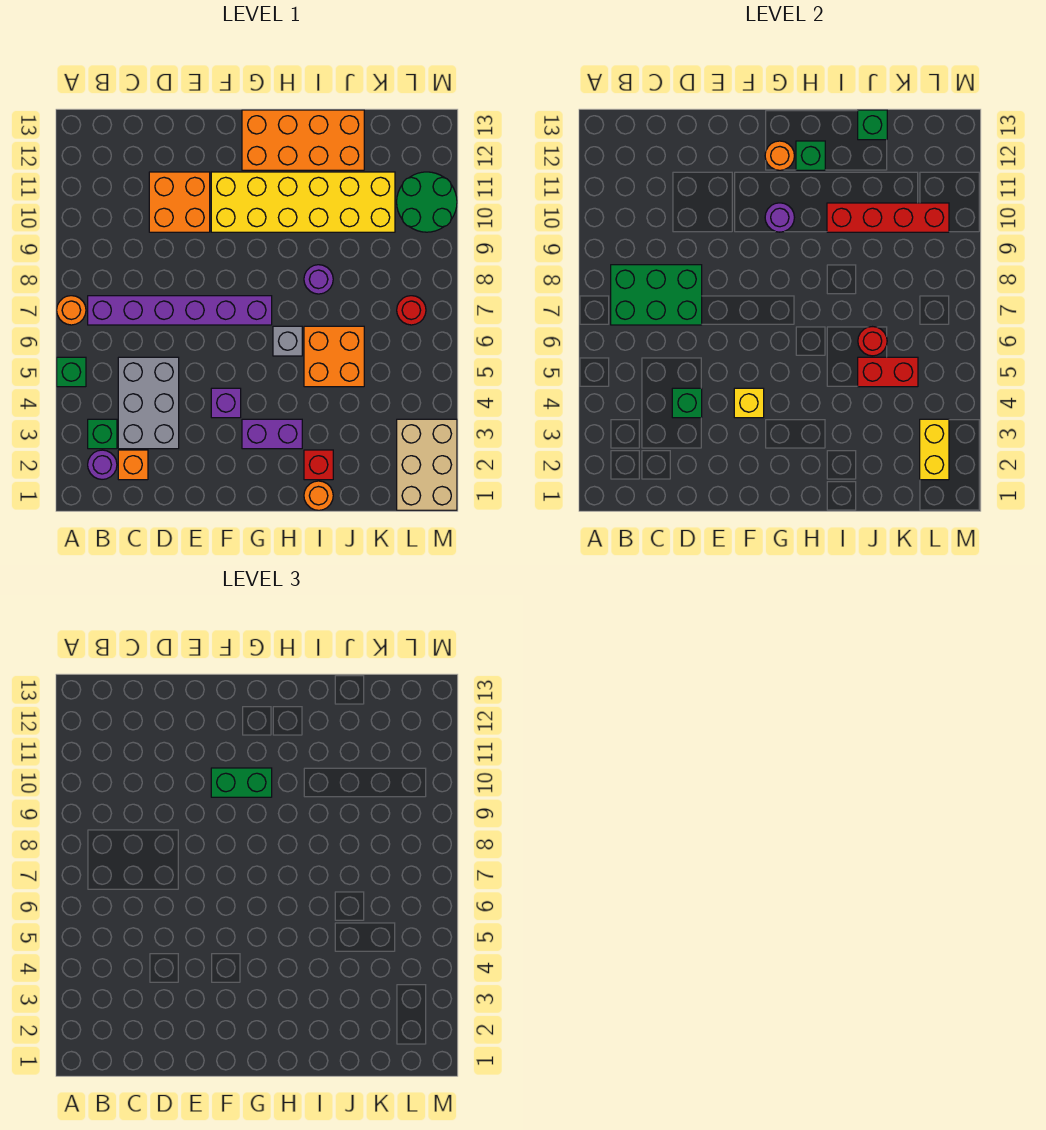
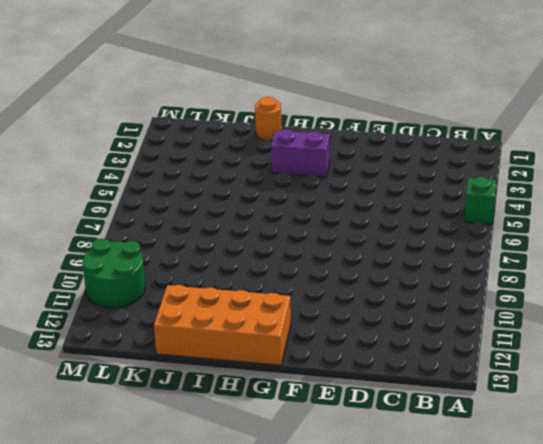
none -> orange 1x1 round brick [57,296,86,325]
none -> purple 1x1 round brick [88,450,117,479]
none -> green 1x1 brick [88,419,117,449]
none -> purple 1x6 brick [88,296,272,325]

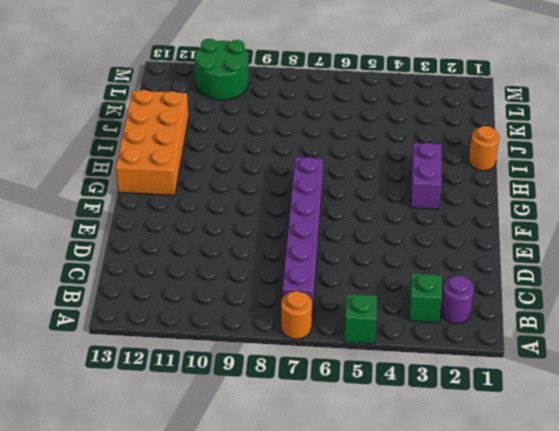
none -> orange 1x1 brick [118,450,148,480]
none -> grey 2x3 brick [118,357,179,449]
none -> orange 2x2 brick [149,172,210,232]
none -> purple 1x1 brick [211,388,241,418]

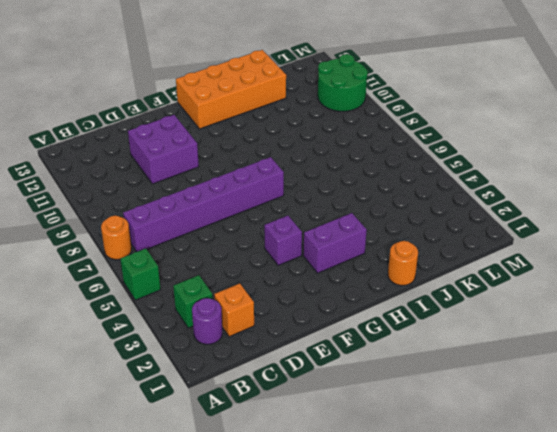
purple 2x2 brick [128,115,199,184] -> orange 2x2 brick [149,172,210,232]
none -> grey 2x3 brick [118,357,179,449]
none -> yellow 2x6 brick [211,172,395,232]
none -> grey 1x1 brick [273,326,302,356]
none -> red 1x1 brick [304,450,333,480]

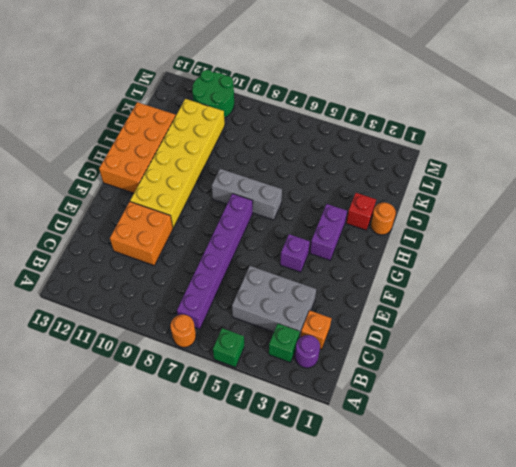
grey 1x3 brick [212,169,282,220] -> grey 1x1 brick [273,326,302,356]
none -> orange 2x2 brick [304,326,364,387]
none -> purple 1x1 round brick [304,265,333,294]
none -> tan 2x3 brick [397,419,457,510]
none -> red 1x1 round brick [397,296,426,325]

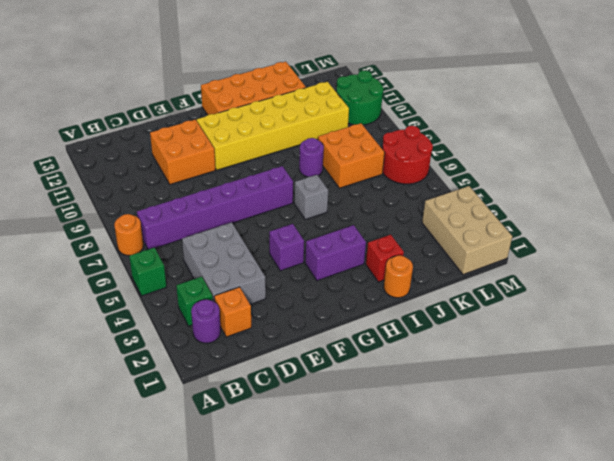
orange 2x2 brick [318,123,385,188] -> orange 2x2 brick moved to [304,326,364,387]
red 2x2 round brick [382,126,433,184] -> red 1x1 round brick [397,296,426,325]
none -> green 2x3 brick [611,265,702,325]
none -> green 1x1 brick [672,388,702,418]
none -> yellow 1x1 brick [734,388,764,418]
none -> purple 1x1 round brick [765,203,794,232]

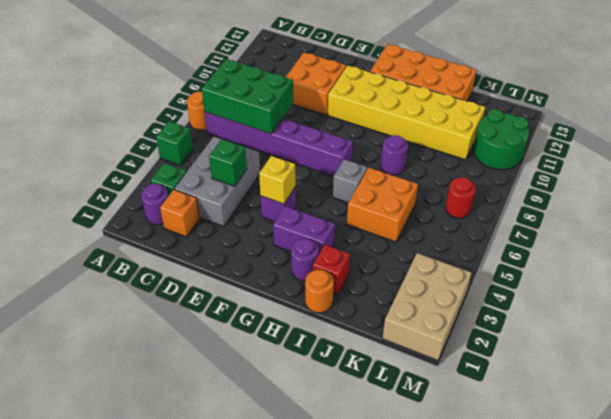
purple 1x1 round brick [291,239,319,281] -> purple 1x1 round brick moved to [765,203,794,232]
none -> orange 1x1 round brick [765,141,794,170]
none -> green 1x1 brick [796,141,825,170]
none -> red 1x4 brick [827,203,949,232]
none -> red 1x2 brick [858,357,918,387]

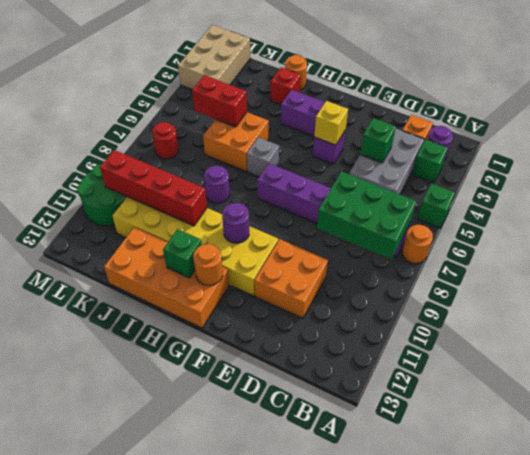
none -> red 1x1 round brick [858,327,887,356]
none -> green 1x1 brick [858,110,887,140]
none -> yellow 1x2 brick [920,419,949,480]
none -> green 1x2 brick [211,768,272,797]

